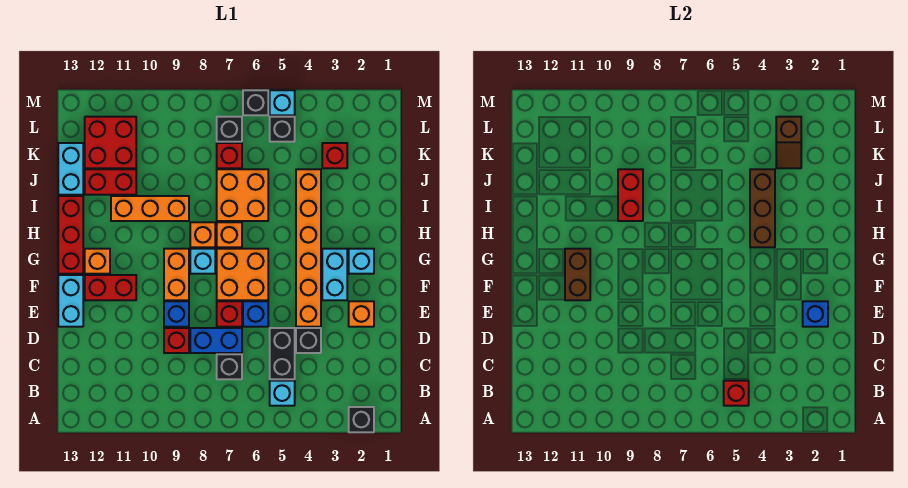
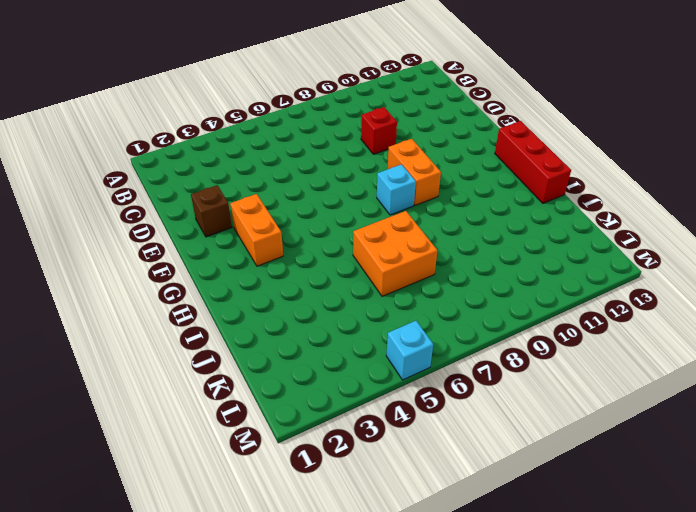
brown 1x1 brick [191,185,232,237] -> orange 1x1 brick [349,301,374,327]
orange 1x2 brick [230,194,283,266] -> cyan 1x2 brick [322,249,347,300]
none -> black 1x1 brick [349,407,374,432]
none -> cyan 1x1 brick [270,381,295,406]
none -> black 1x2 brick [270,328,295,379]
none -> black 1x1 brick [217,354,242,379]

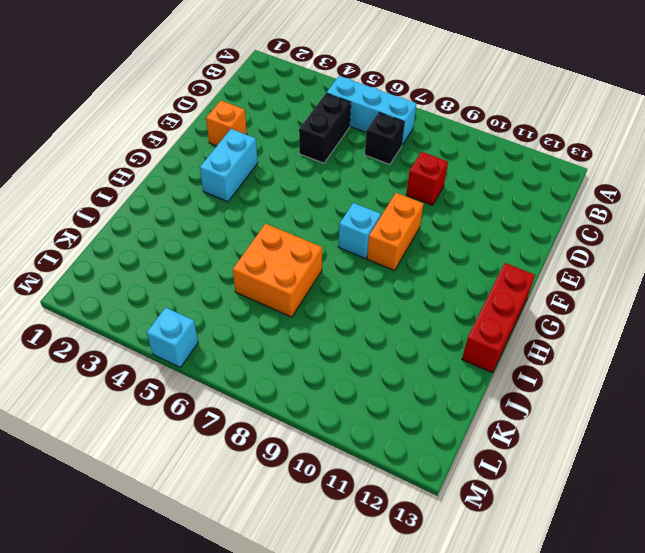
cyan 1x3 brick [327,76,416,145] -> cyan 1x1 brick [270,381,295,406]
none -> black 1x1 brick [349,407,374,432]
none -> black 1x1 brick [296,328,321,353]
none -> blue 1x2 brick [190,328,242,353]
none -> orange 1x6 brick [296,169,321,327]

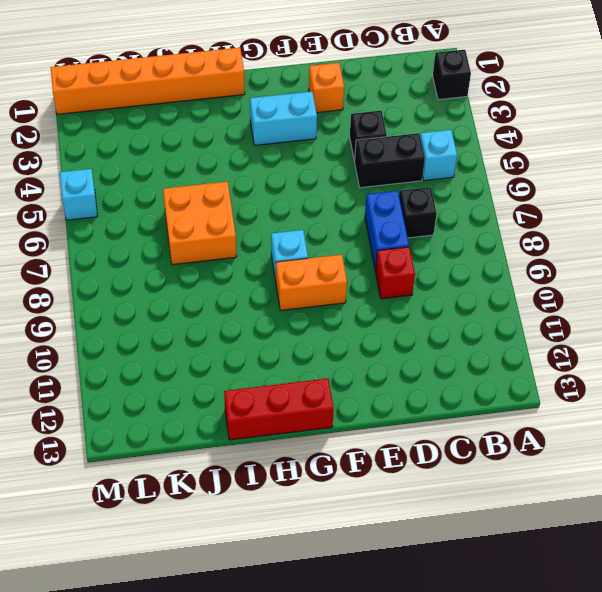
orange 1x6 brick [51,48,245,114] -> orange 1x6 brick moved to [296,169,321,327]
none -> blue 1x1 brick [243,301,268,327]
none -> red 1x1 brick [217,301,242,327]
none -> blue 1x1 brick [164,301,189,327]
none -> cyan 1x2 brick [58,275,83,327]

